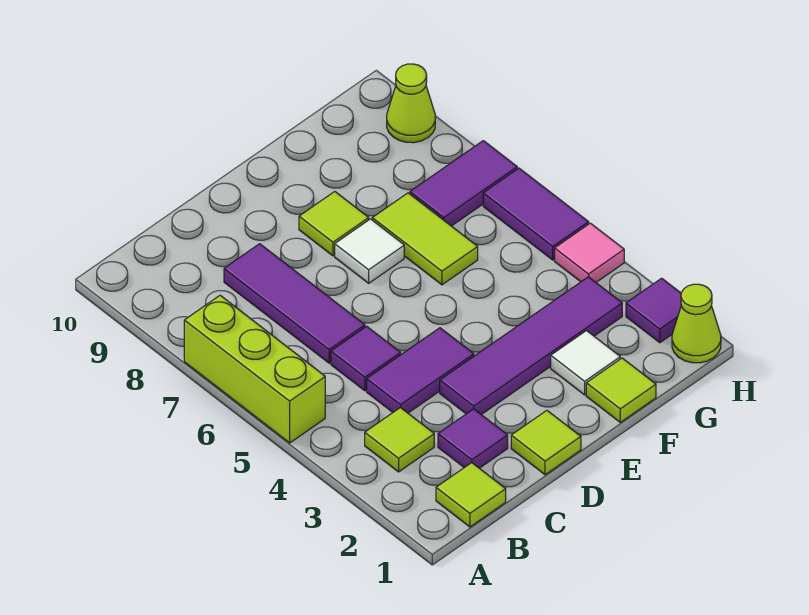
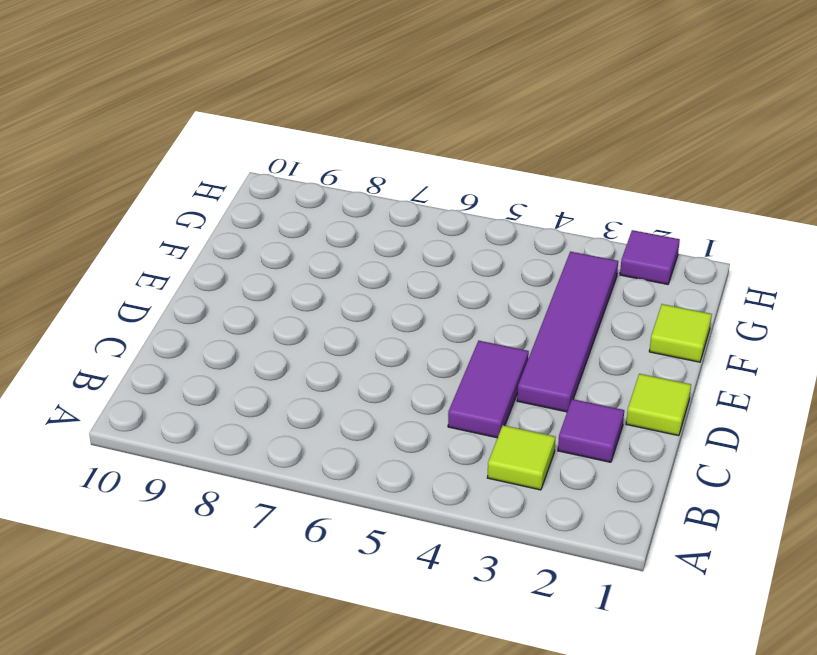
none -> lime 1x3 brick [184,295,325,443]
none -> lime 1x1 tile [436,463,506,527]
none -> purple 1x1 tile [331,326,401,391]

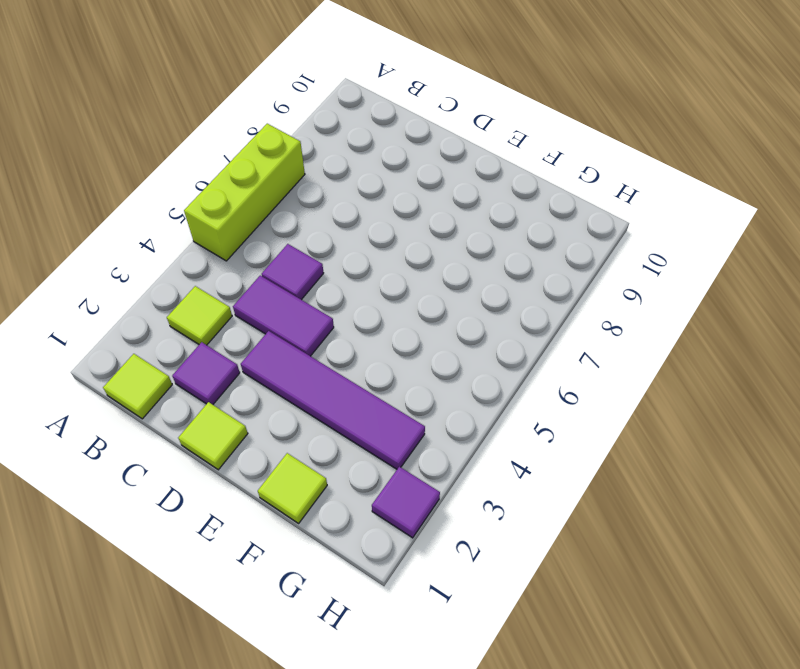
none -> purple 1x3 tile [224,244,365,363]
none -> white 1x1 tile [335,219,404,283]
none -> lime 1x1 tile [299,192,369,256]

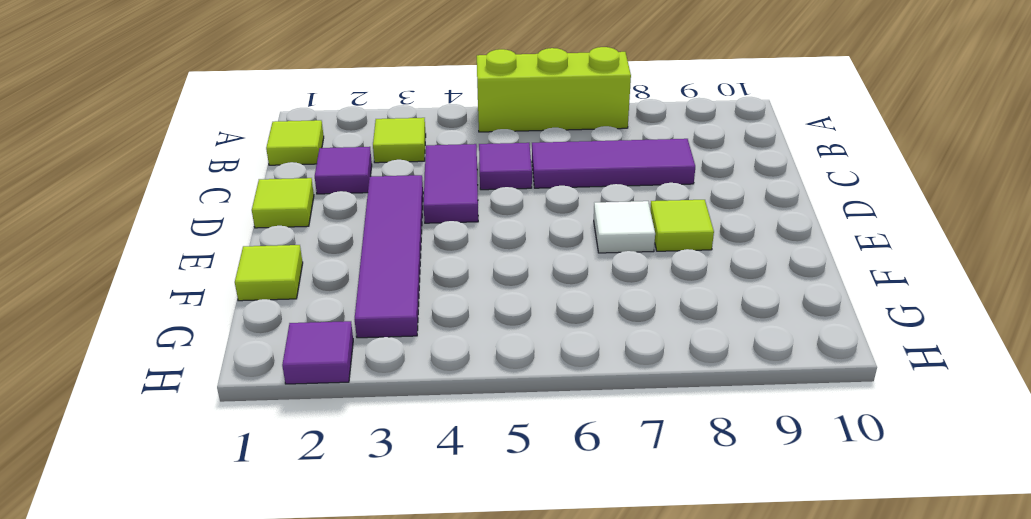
none -> white 1x1 tile [551,331,620,395]
none -> lime 1x2 tile [372,193,478,285]
none -> purple 1x2 tile [410,141,517,226]

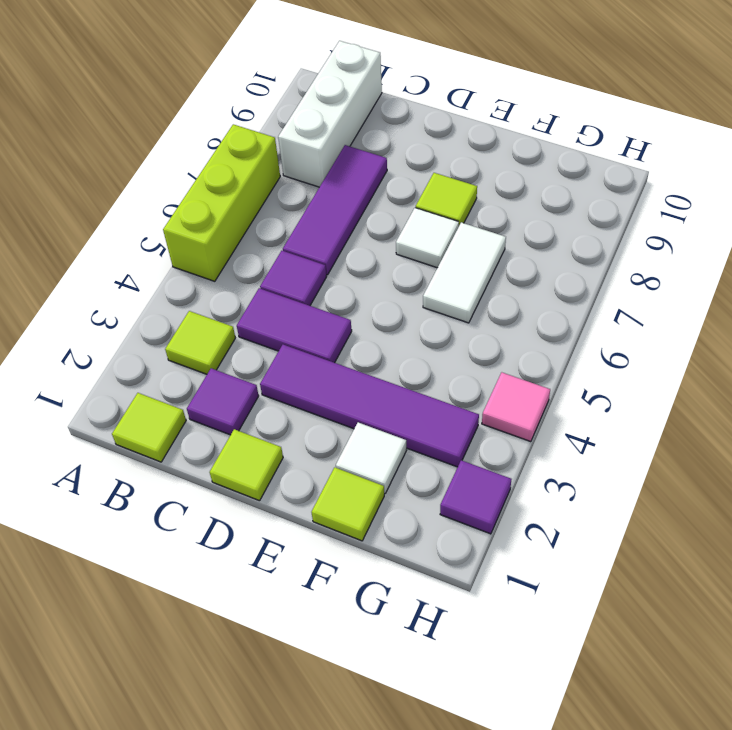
white 1x3 brick [278,41,382,187] -> none
white 1x2 tile [423,222,506,323] -> lime 1x2 tile [372,193,478,285]
none -> purple 1x2 tile [410,141,517,226]
none -> lime 1x1 cone [672,284,721,363]
none -> purple 1x2 tile [483,168,589,260]

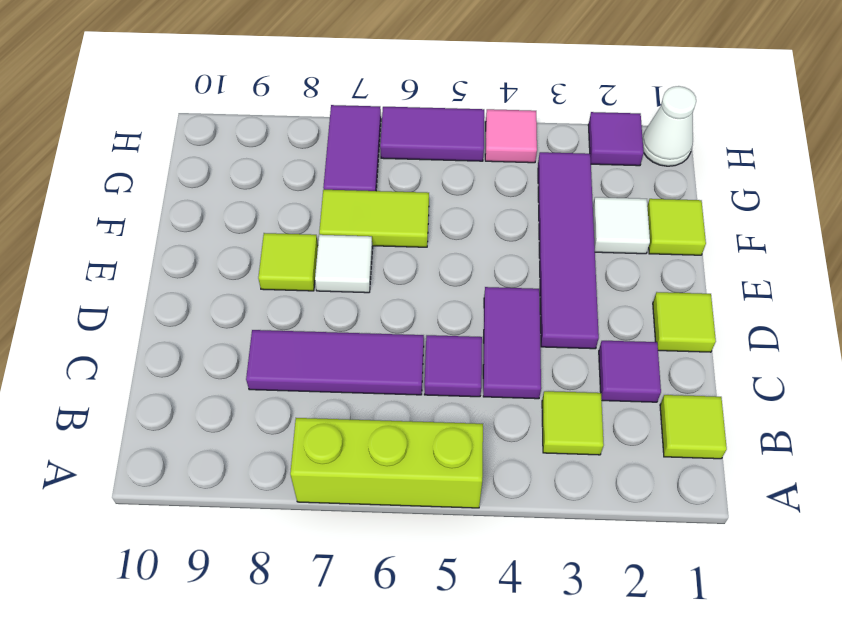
white 1x1 cone [642,86,696,166] -> lime 1x1 cone [672,284,721,363]
none -> lime 1x1 cone [387,64,435,143]

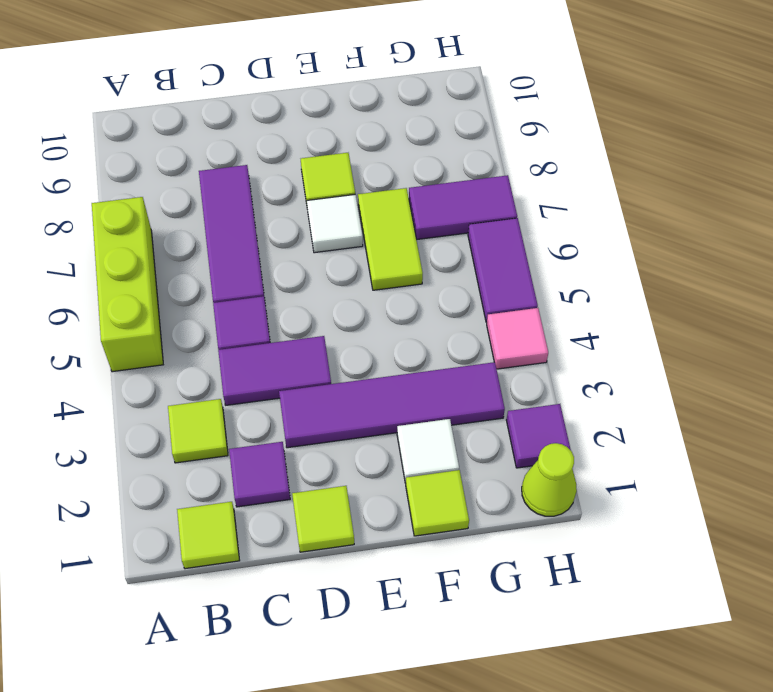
none -> lime 1x1 cone [387,64,435,143]

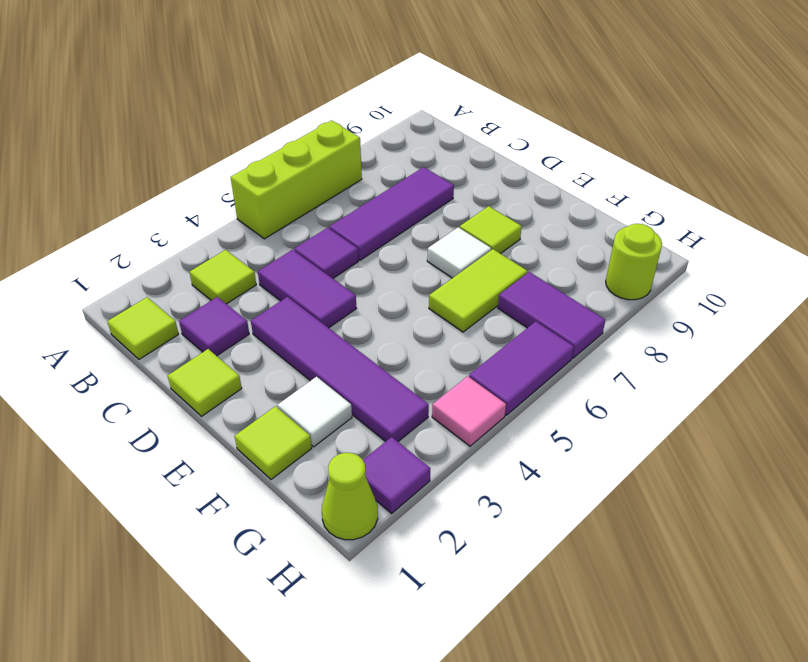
lime 1x1 round brick [606,224,662,300] -> lime 1x1 cone [387,64,435,143]

